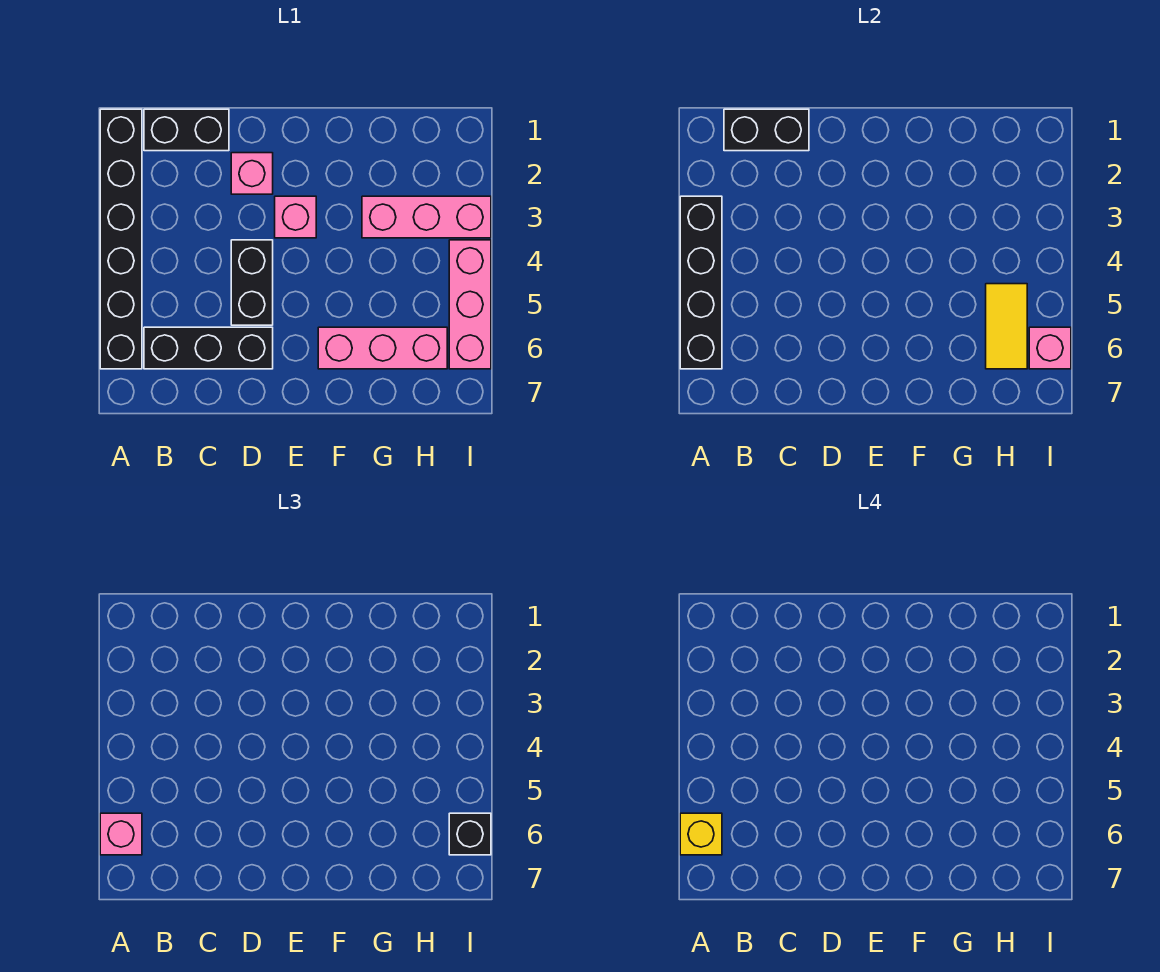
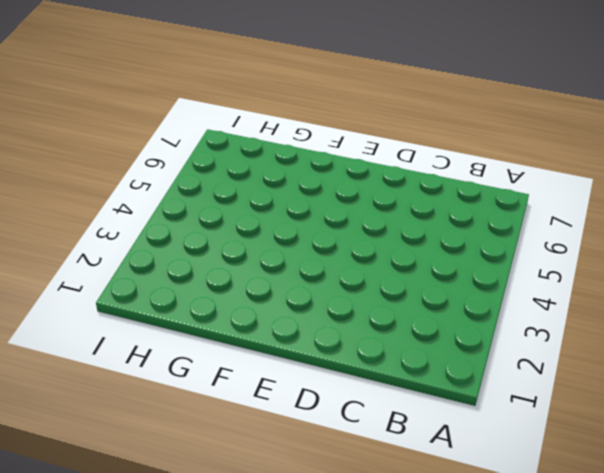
none -> black 1x6 brick [100,109,142,369]
none -> black 1x2 brick [144,109,229,151]
none -> black 1x3 brick [144,327,273,369]

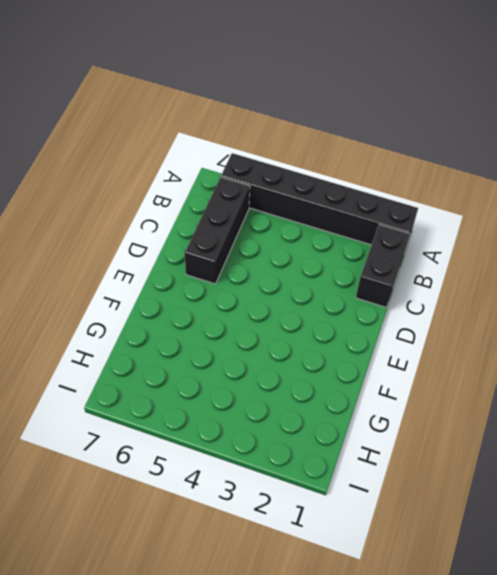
none -> pink 1x1 brick [231,153,273,194]
none -> black 1x2 brick [231,240,273,325]
none -> pink 1x1 brick [275,196,316,238]

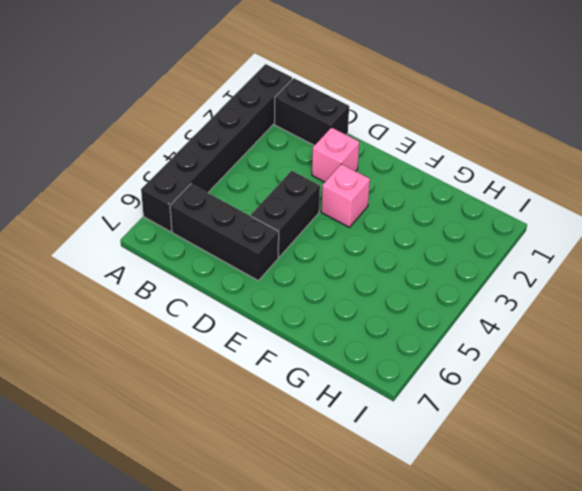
none -> pink 1x3 brick [318,327,447,369]
none -> pink 1x3 brick [362,196,491,238]
none -> pink 1x3 brick [449,240,491,369]

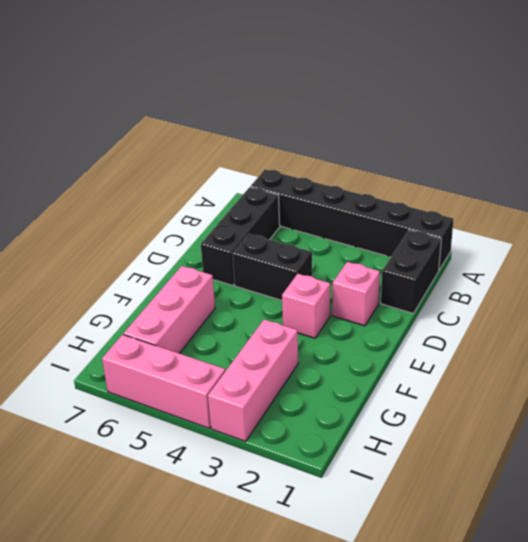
none -> black 1x4 brick [680,196,722,369]
none -> black 1x2 brick [724,109,809,151]
none -> yellow 1x2 tile [986,284,1027,369]

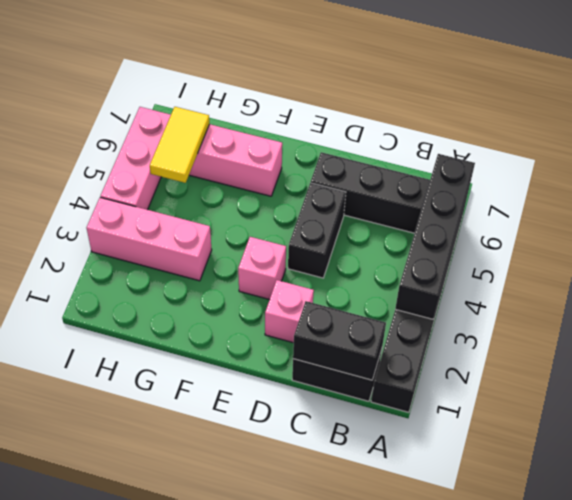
none -> pink 1x1 brick [1029,327,1071,369]
none -> pink 1x1 brick [100,813,142,855]
none -> black 1x1 brick [449,813,491,855]

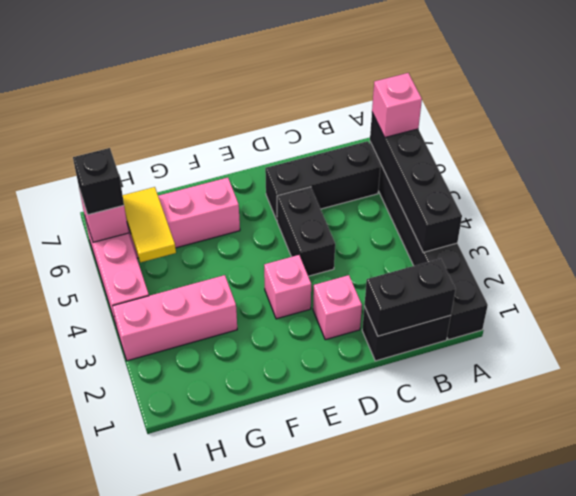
none -> yellow 1x1 brick [680,813,722,855]

